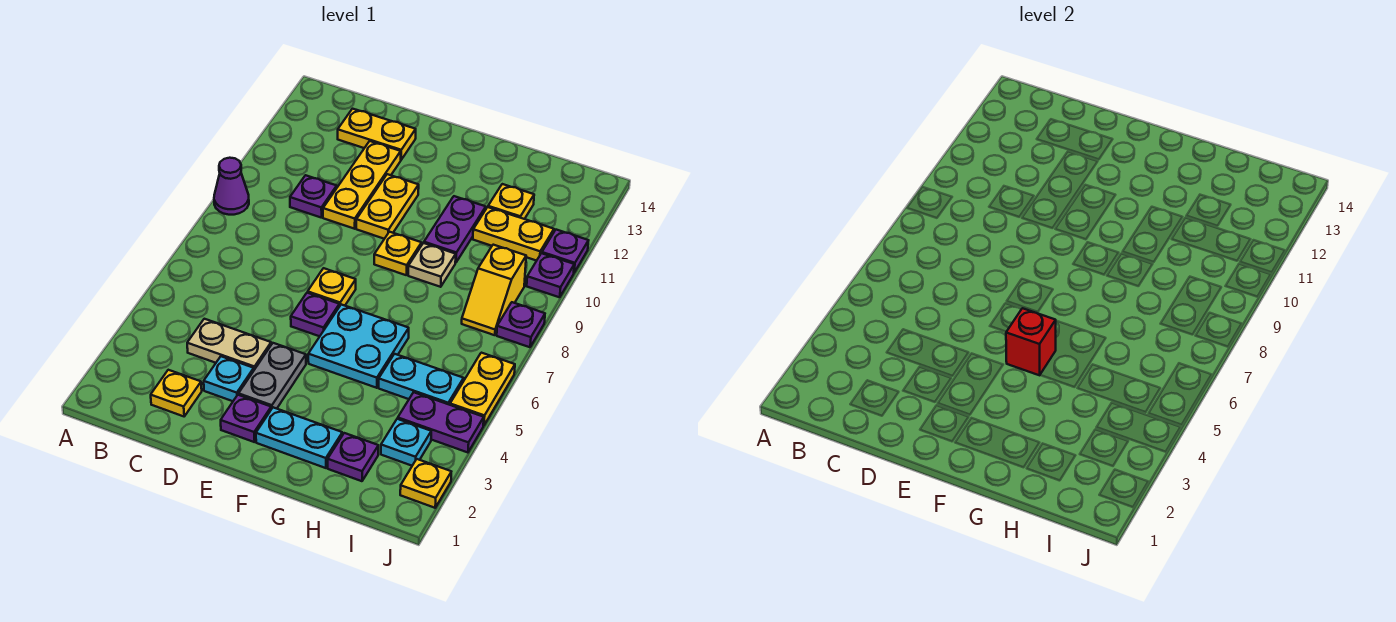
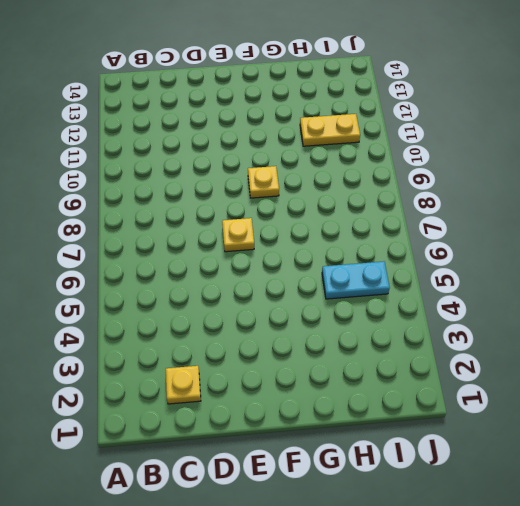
none -> purple 1x1 cone [214,158,249,215]
none -> tan 1x2 plate [187,319,271,370]
none -> purple 1x1 plate [290,175,337,218]
none -> yellow 1x2 plate [338,109,416,160]

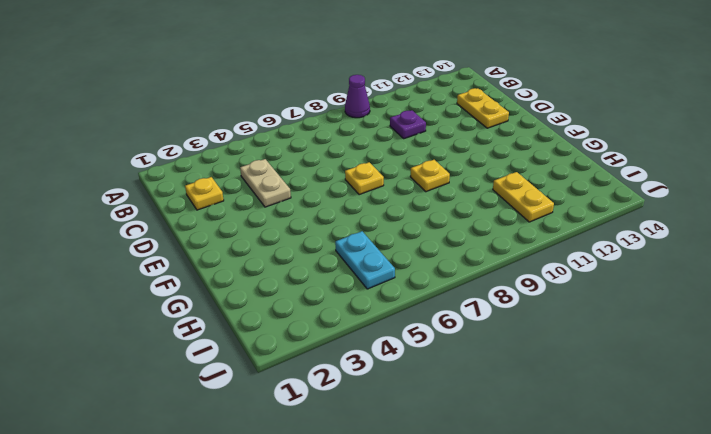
none -> cyan 1x1 plate [204,356,254,401]
none -> yellow 1x3 plate [323,141,401,229]
none -> purple 1x1 plate [221,395,271,442]
none -> grey 1x2 plate [239,343,306,409]

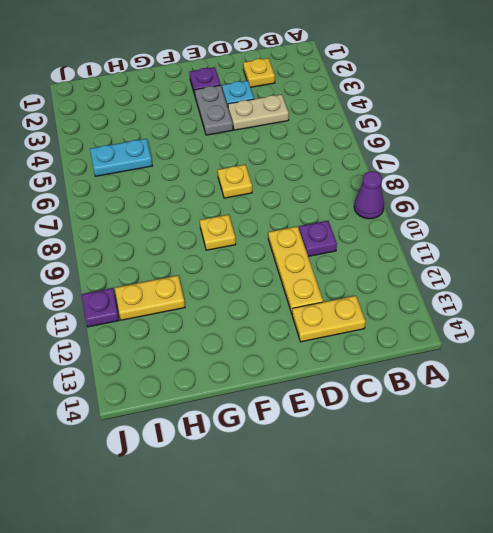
none -> purple 1x1 plate [291,293,339,336]
none -> yellow 1x2 plate [356,174,419,239]
none -> cyan 1x2 plate [256,407,342,468]
none -> cyan 2x2 plate [308,304,409,388]

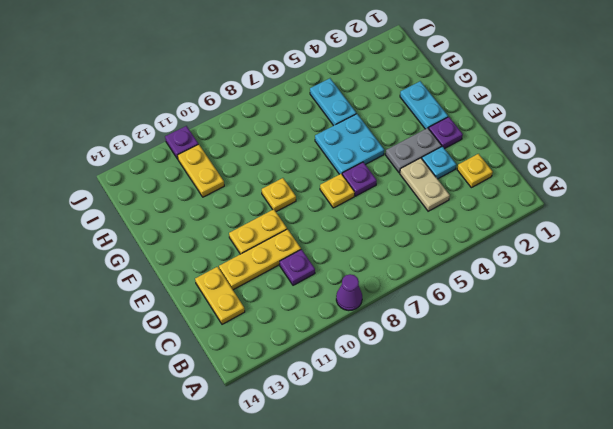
none -> tan 1x1 plate [408,243,456,287]
none -> purple 1x2 plate [424,196,486,263]
none -> purple 1x1 plate [328,433,378,481]
none -> yellow 1x1 plate [488,184,534,219]

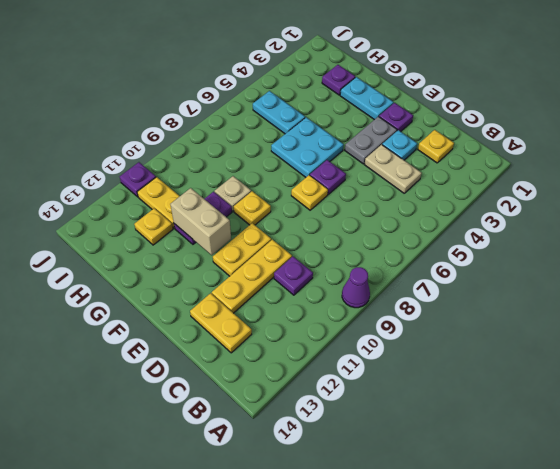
tan 1x2 brick [170,188,231,255] -> none
none -> cyan 1x1 plate [381,419,431,466]
none -> purple 1x2 plate [398,392,484,452]
none -> yellow 1x2 slope [462,245,526,335]
none -> yellow 1x1 plate [400,459,451,508]

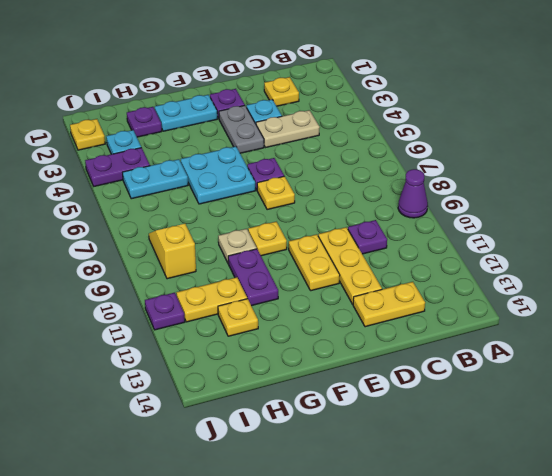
none -> yellow 1x2 plate [450,353,515,426]
none -> purple 1x1 plate [497,302,545,347]
none -> purple 1x1 plate [527,253,574,297]
none -> red 1x1 brick [1006,308,1056,375]

